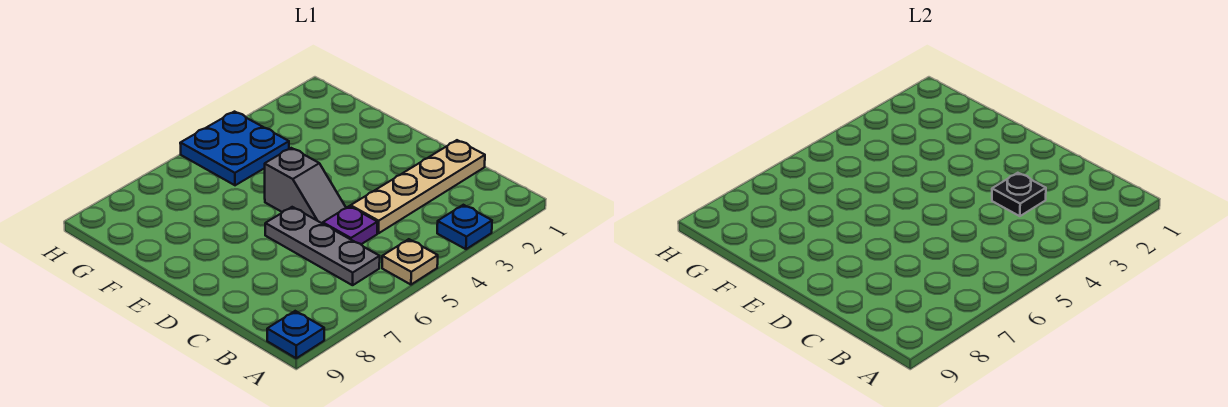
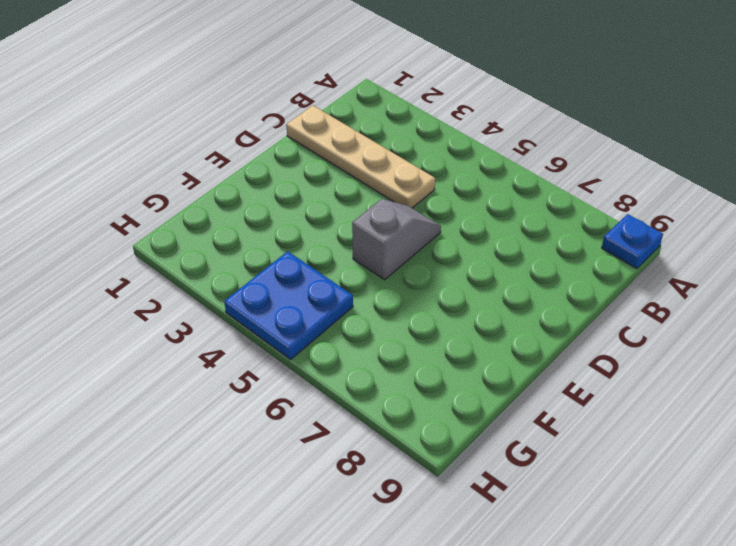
none -> blue 1x1 plate [437,205,492,249]
none -> tan 1x1 plate [382,239,438,285]

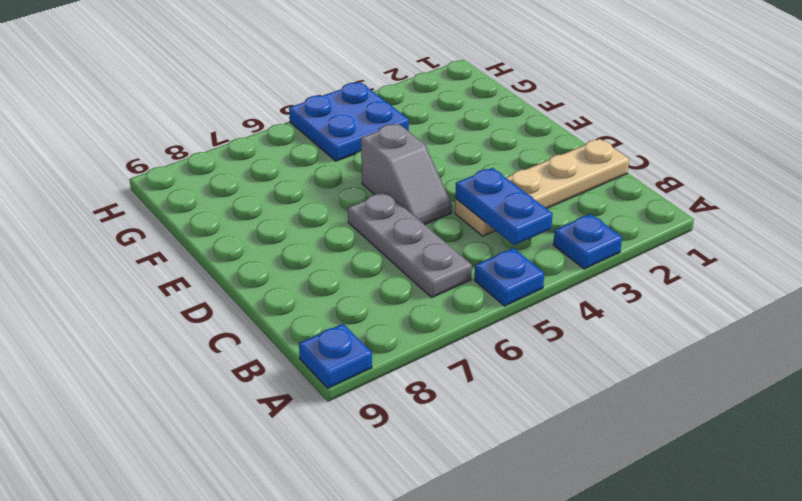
blue 1x1 plate [475,248,544,306] -> tan 1x1 plate [382,239,438,285]
blue 1x2 plate [455,168,553,245] -> none
none -> purple 1x1 plate [323,206,377,244]
none -> black 1x1 plate [992,173,1046,216]

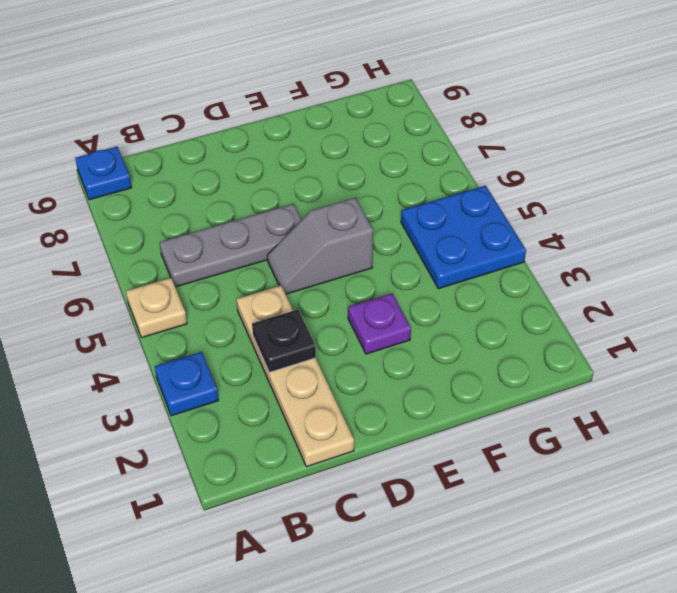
purple 1x1 plate [348,293,411,354] -> purple 1x1 plate moved to [323,206,377,244]

